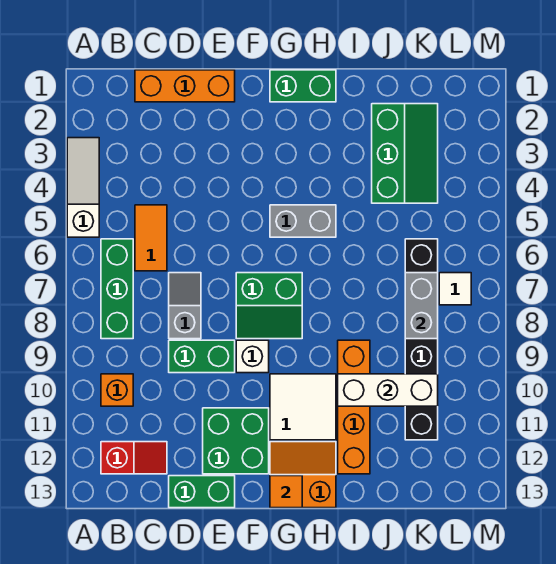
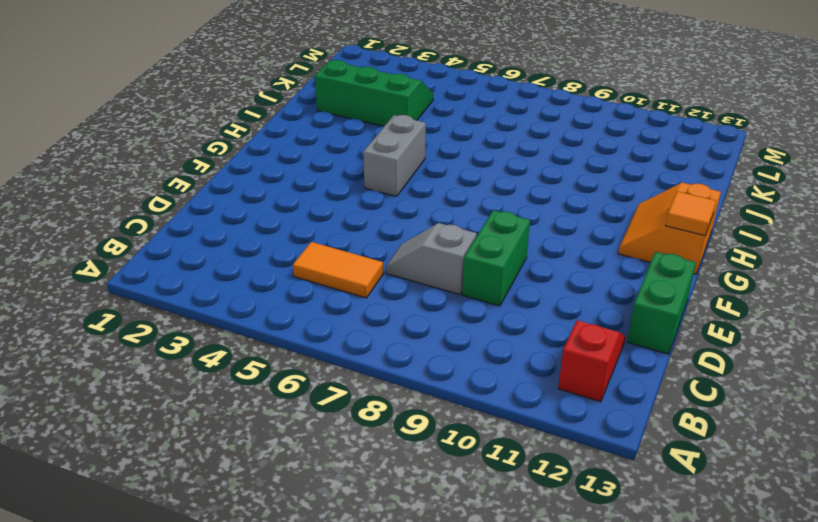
none -> white 1x3 slope [67,138,99,237]
none -> green 1x3 brick [101,239,133,339]
none -> orange 1x1 brick [101,374,133,406]

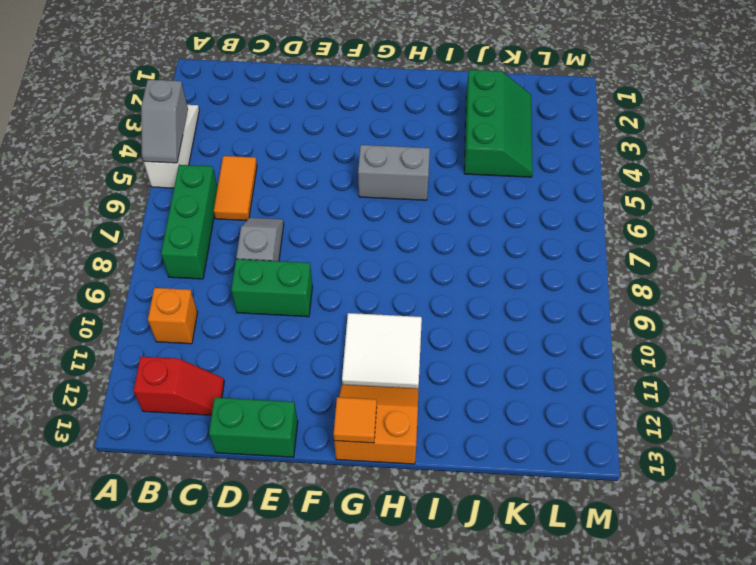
grey 1x2 slope [141,80,188,163] -> none
none -> orange 1x3 brick [135,70,235,102]
none -> green 2x2 brick [203,408,269,474]
none -> green 2x2 slope [236,273,302,339]

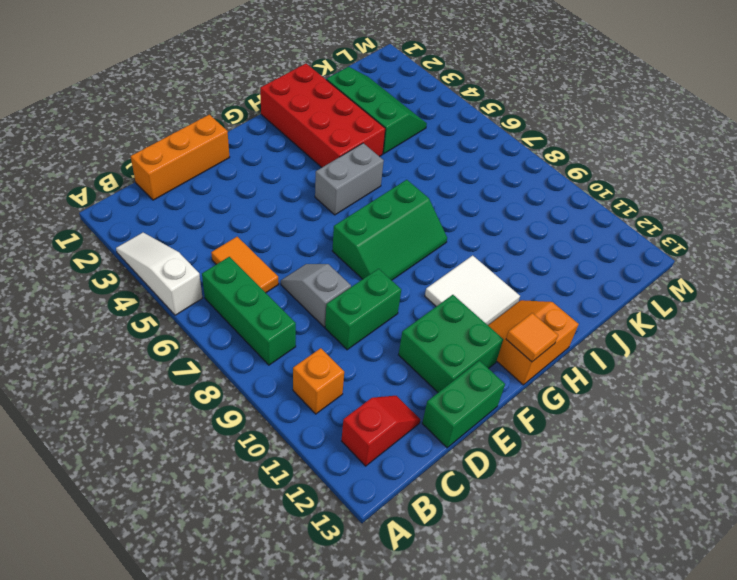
green 2x3 slope [332,180,447,280] -> green 2x2 slope [236,273,302,339]
red 2x4 brick [260,64,385,167] -> green 1x2 brick [270,70,336,102]
none -> white 1x1 brick [236,340,269,373]
none -> orange 1x4 brick [338,340,370,474]
none -> black 1x6 brick [405,239,438,440]

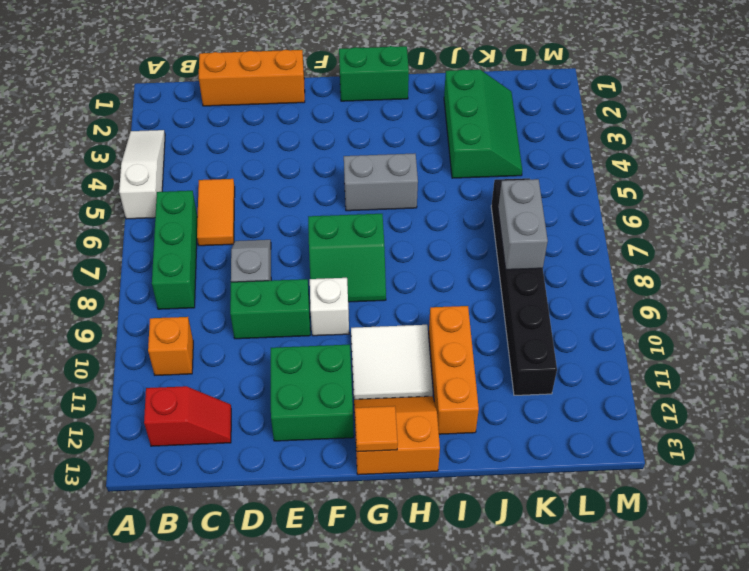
orange 1x3 brick [429,306,479,434] -> orange 1x4 brick [338,340,370,474]
none -> green 1x2 brick [169,476,235,508]
none -> white 1x1 tile [439,273,471,305]
none -> white 1x3 brick [338,374,438,406]

